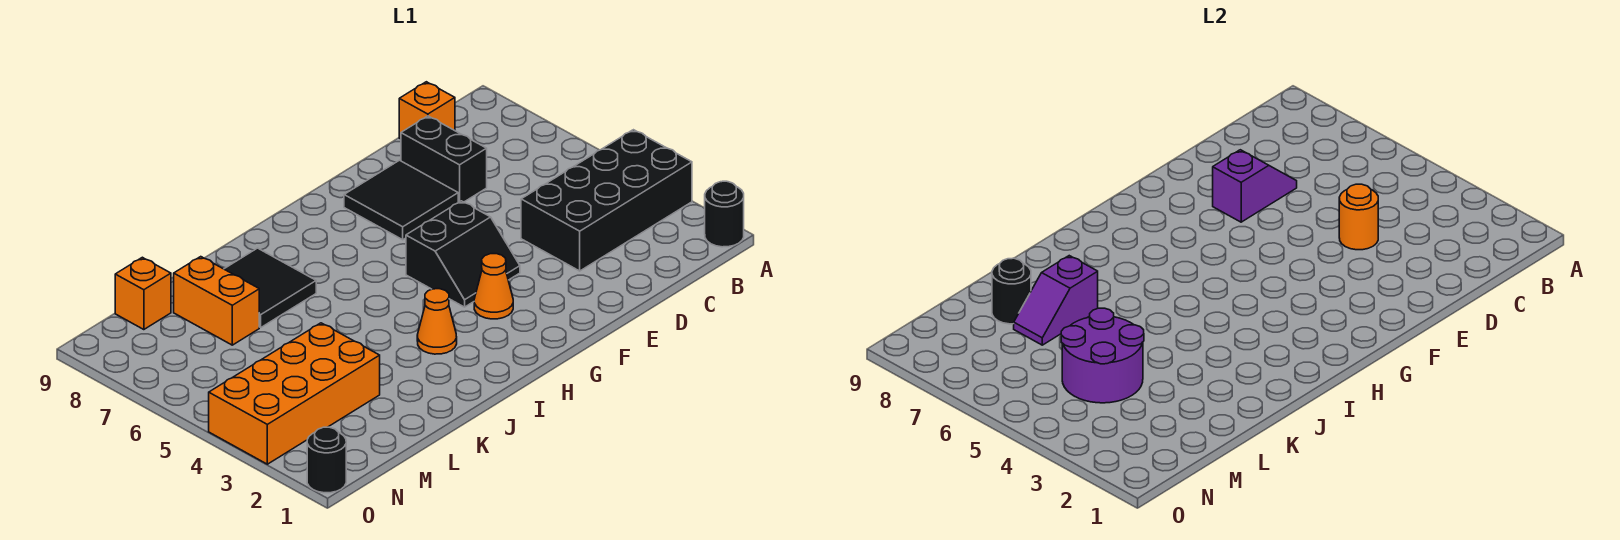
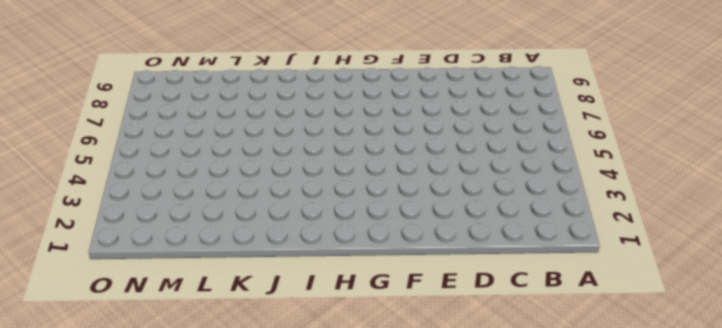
none -> black 1x1 round brick [705,181,744,247]
none -> black 2x4 brick [521,130,692,271]
none -> orange 1x1 brick [399,82,455,139]

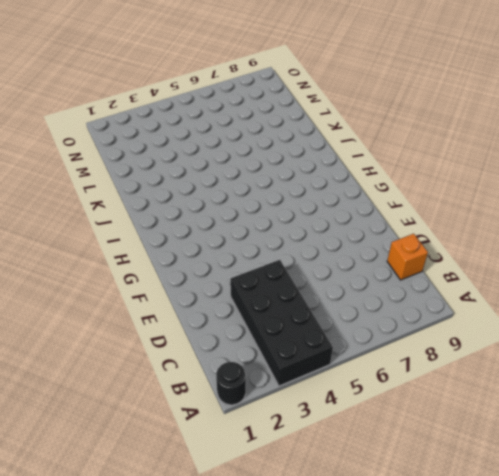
none -> black 1x2 brick [401,116,487,202]
none -> black 2x2 tile [344,160,458,240]
none -> black 2x2 slope [406,201,520,307]

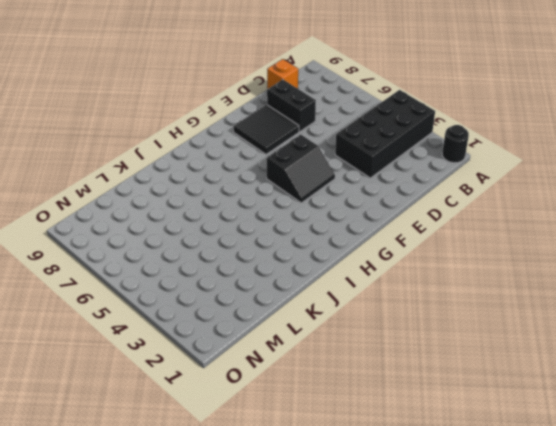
none -> orange 1x1 cone [474,254,513,319]
none -> orange 1x1 cone [417,289,457,354]
none -> black 2x2 tile [225,248,316,327]

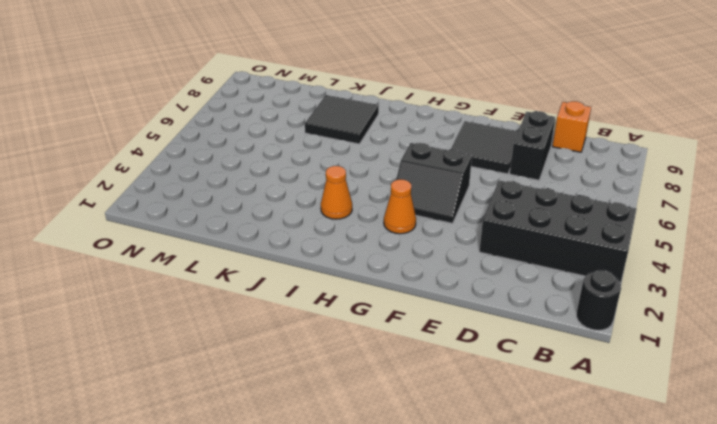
none -> orange 2x4 brick [209,323,380,464]
none -> orange 1x2 brick [174,257,259,345]
none -> orange 1x1 brick [115,257,171,330]

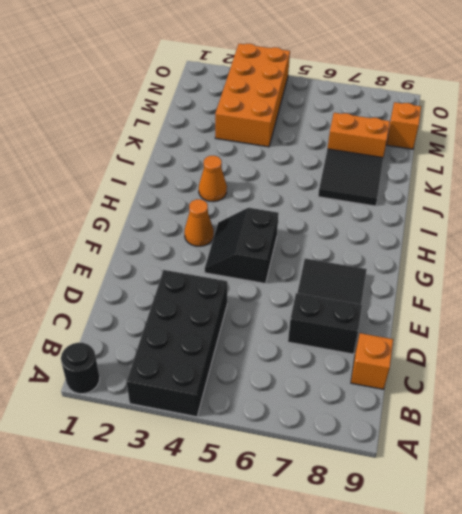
none -> black 1x1 round brick [307,427,346,493]
none -> orange 1x1 round brick [1339,184,1378,250]
none -> purple 1x2 slope [1213,150,1297,222]

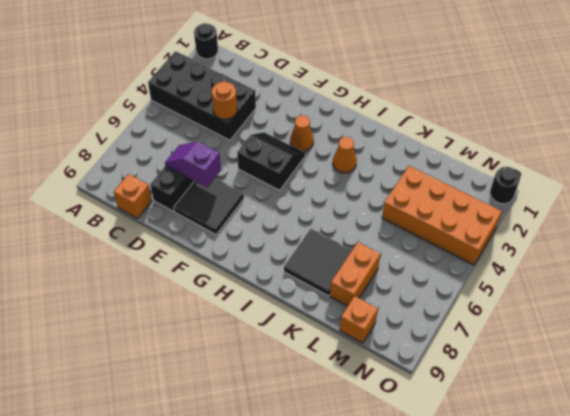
none -> purple 1x2 slope [1014,256,1098,345]
none -> purple 2x2 round brick [1061,308,1144,403]
none -> black 1x1 round brick [992,258,1031,324]

